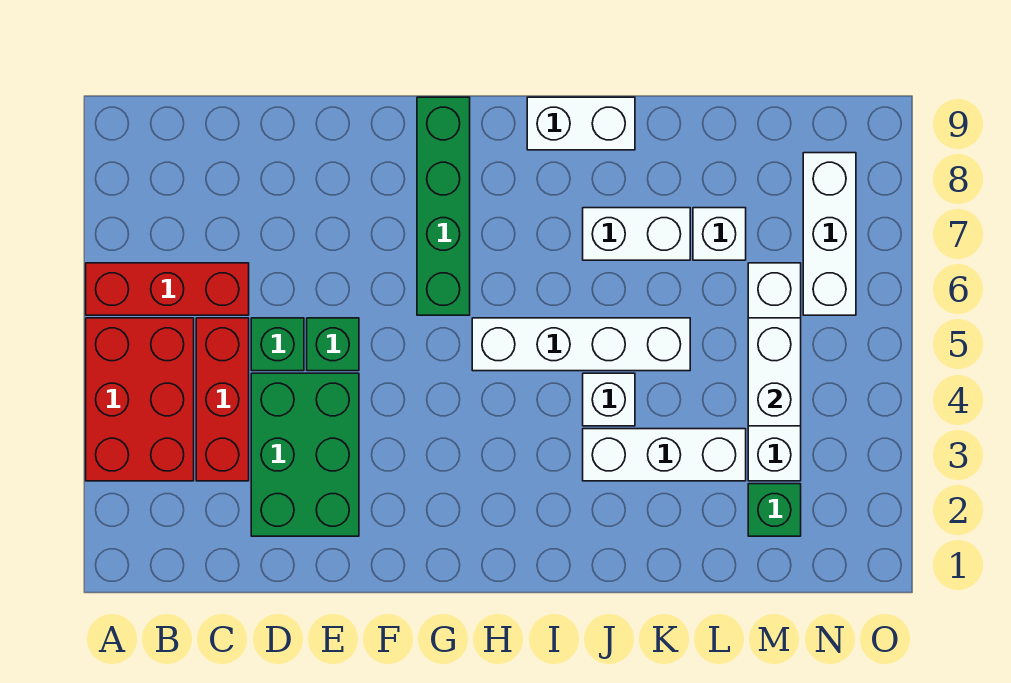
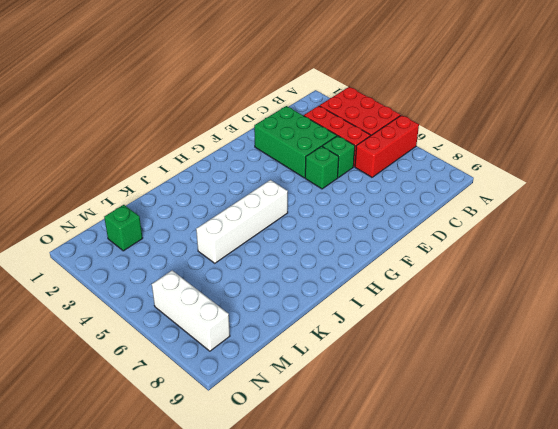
none -> green 1x4 brick [417,97,470,315]
none -> white 1x2 brick [527,97,635,150]
none -> white 1x3 brick [583,429,746,481]

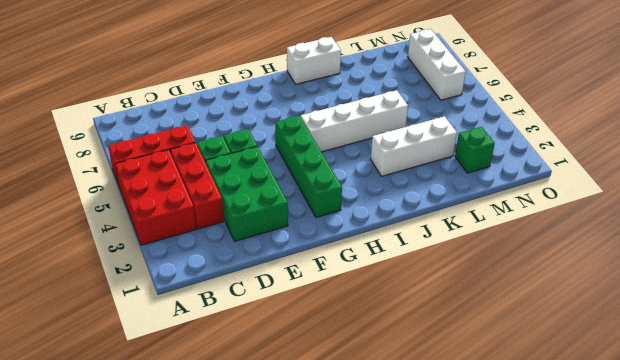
green 1x4 brick [275,116,342,218] -> green 1x4 brick moved to [417,97,470,315]
none -> white 1x1 brick [583,373,635,426]
none -> white 1x2 brick [583,208,690,260]
none -> white 1x1 brick [693,208,746,260]

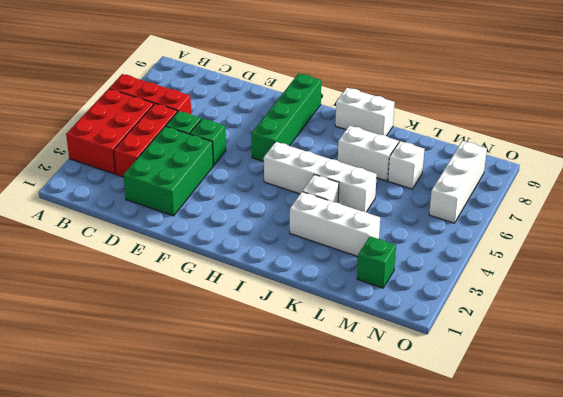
none -> white 1x4 brick [748,263,801,481]
none -> white 1x2 brick [748,318,801,426]

